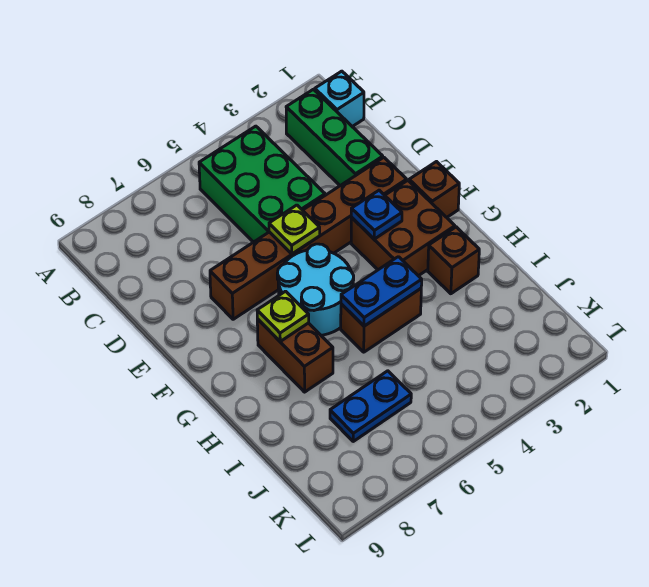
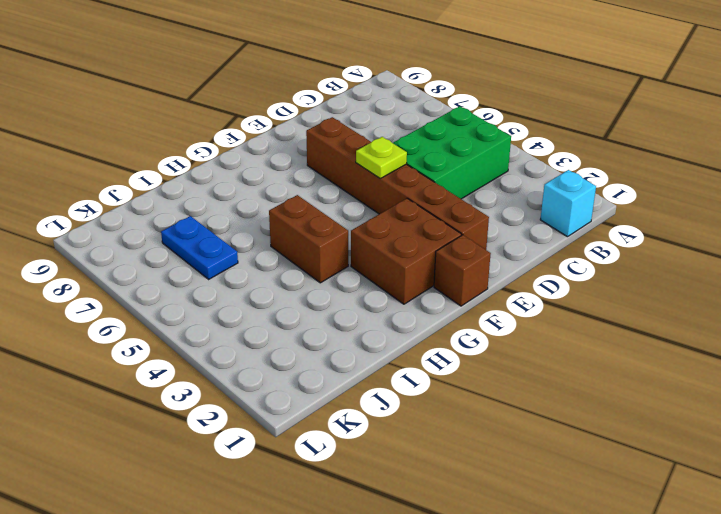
none -> green 1x3 brick [286,89,383,186]
none -> cyan 2x2 round brick [277,244,354,335]
none -> brown 1x2 brick [257,319,333,392]

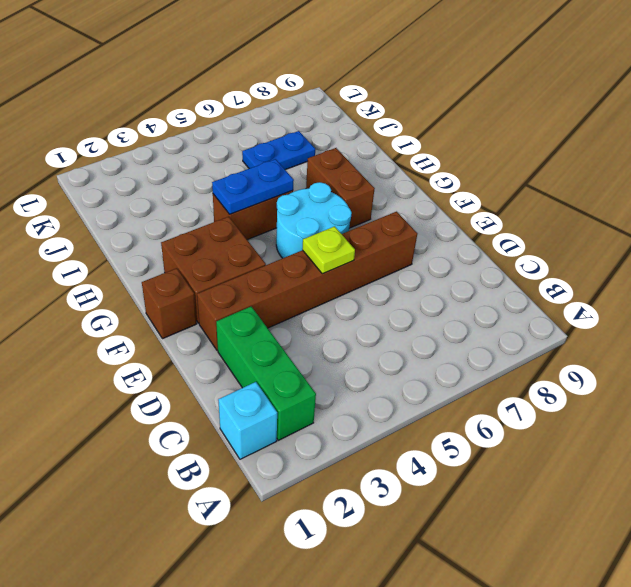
none -> green 2x3 brick [199,126,325,242]
none -> brown 1x1 brick [428,227,479,294]
none -> blue 1x1 plate [351,190,402,239]

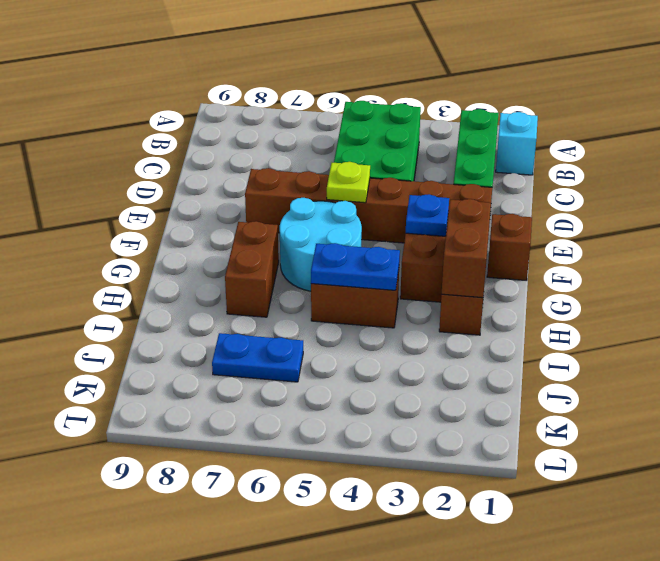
brown 1x2 brick [442,199,491,298] -> none
none -> lime 1x1 plate [257,291,309,341]

